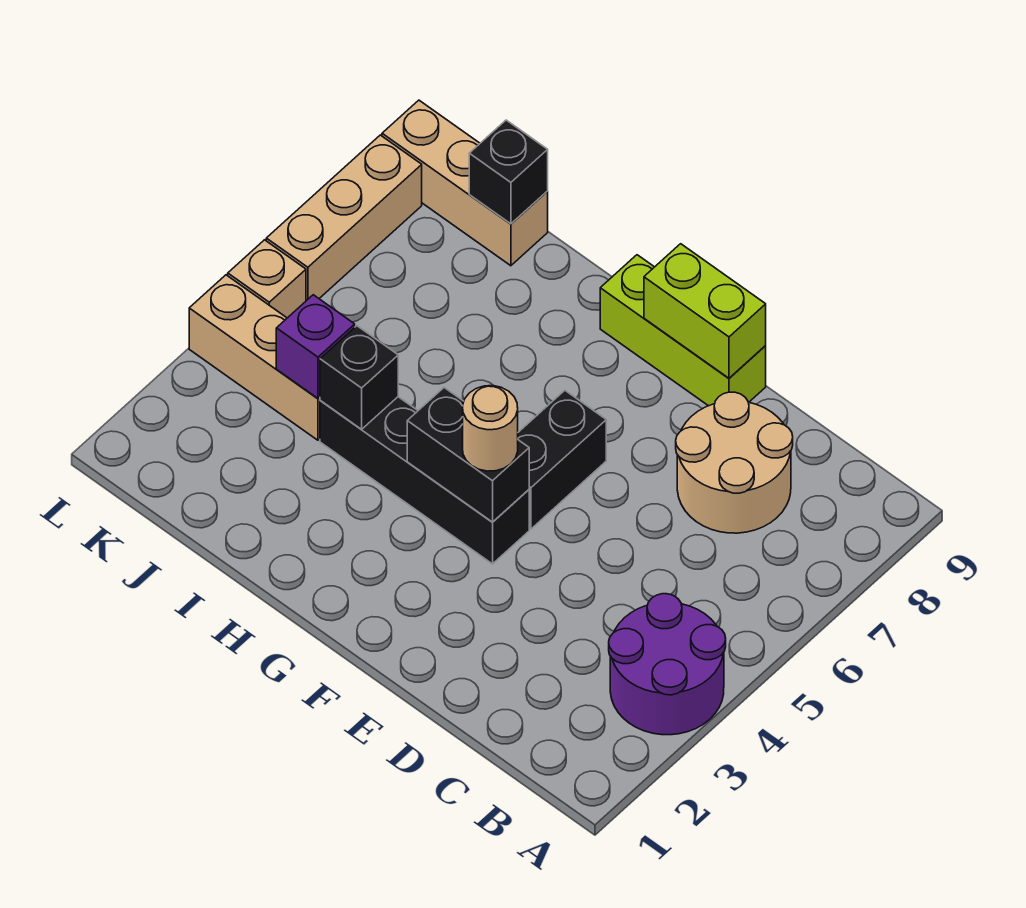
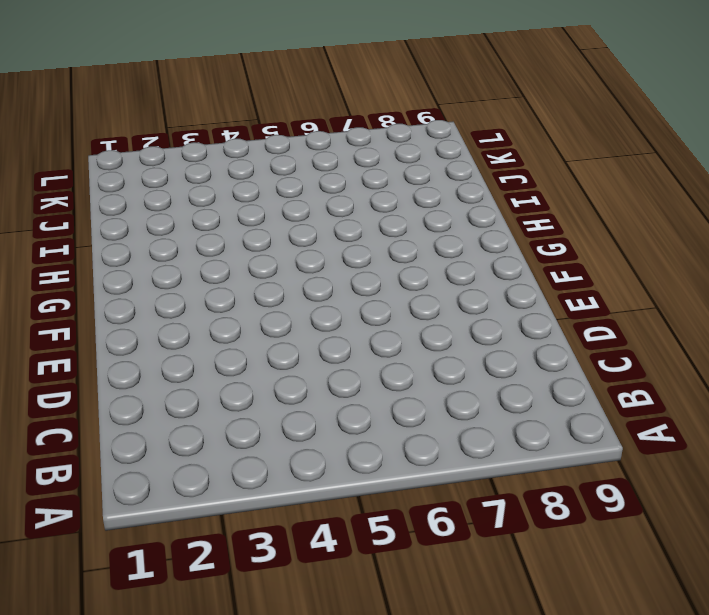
none -> purple 2x2 round brick [609,594,726,735]
none -> tan 2x2 round brick [676,392,793,533]
none -> lime 1x3 brick [600,255,766,406]

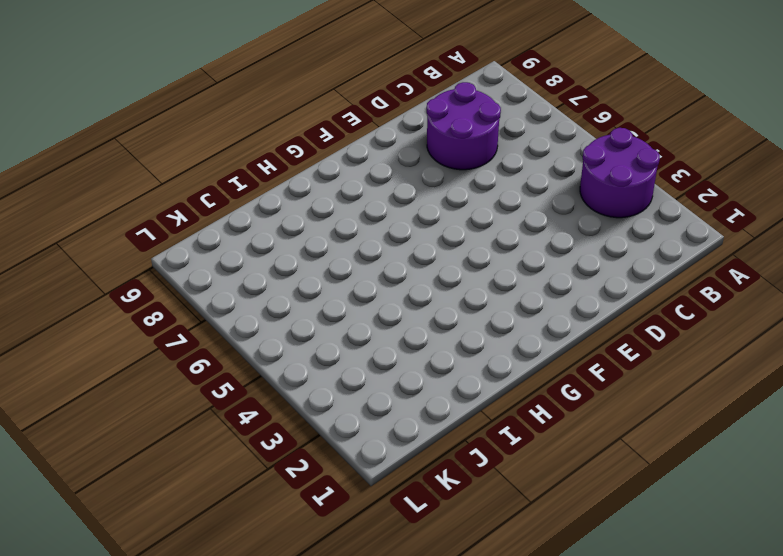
purple 2x2 round brick [427,82,501,170] -> tan 2x2 round brick [676,392,793,533]
none -> lime 1x3 brick [600,255,766,406]
none -> black 1x4 brick [320,397,529,564]
none -> black 1x2 brick [518,391,606,529]

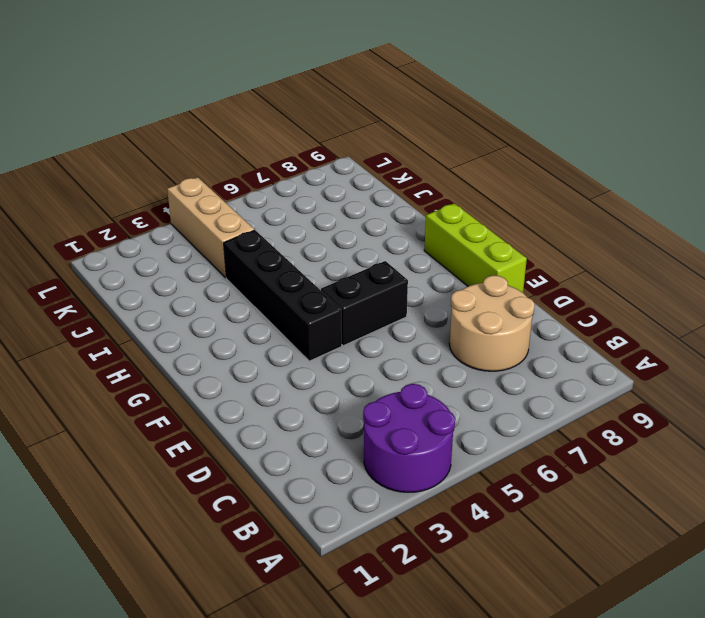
none -> tan 1x3 brick [382,100,548,266]
none -> tan 1x1 brick [228,240,306,318]
none -> tan 1x3 brick [266,135,422,301]

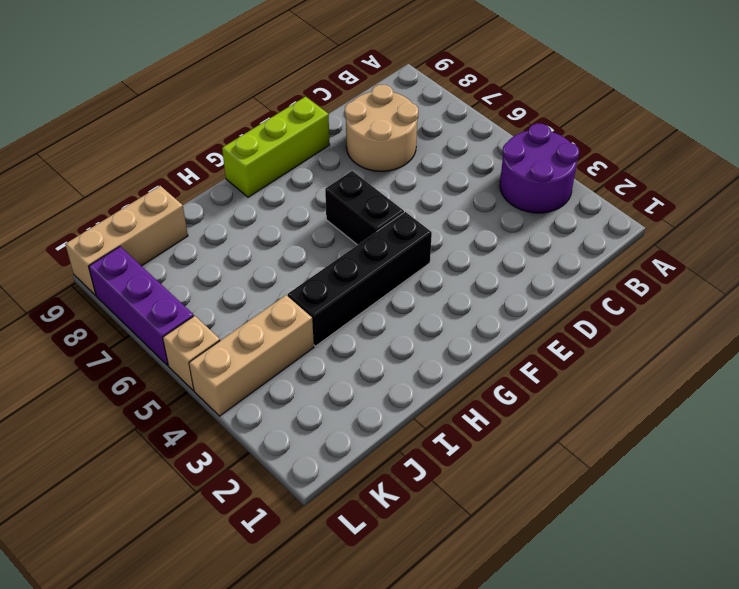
purple 1x3 brick [89,247,194,365] -> tan 1x3 brick [266,135,422,301]
none -> lime 1x2 brick [644,244,766,378]
none -> black 1x2 brick [407,388,529,522]
none -> black 1x1 brick [320,326,398,429]

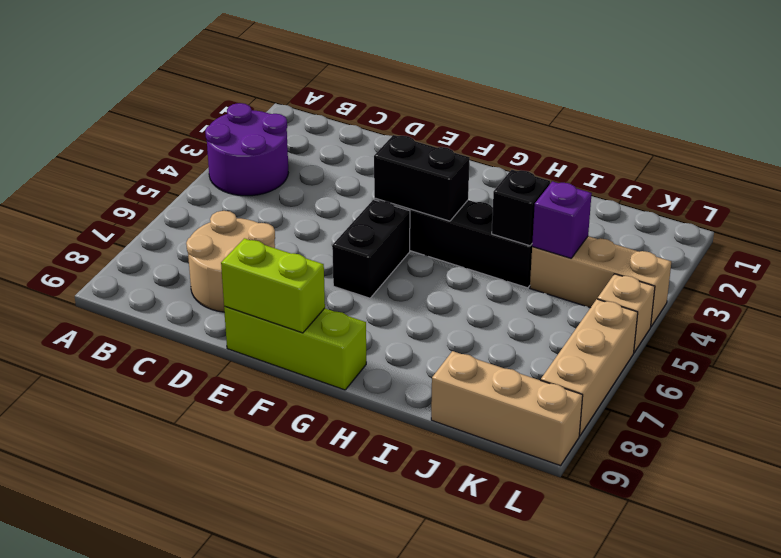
none -> black 1x1 brick [469,120,548,224]
none -> tan 1x1 round brick [463,386,518,471]

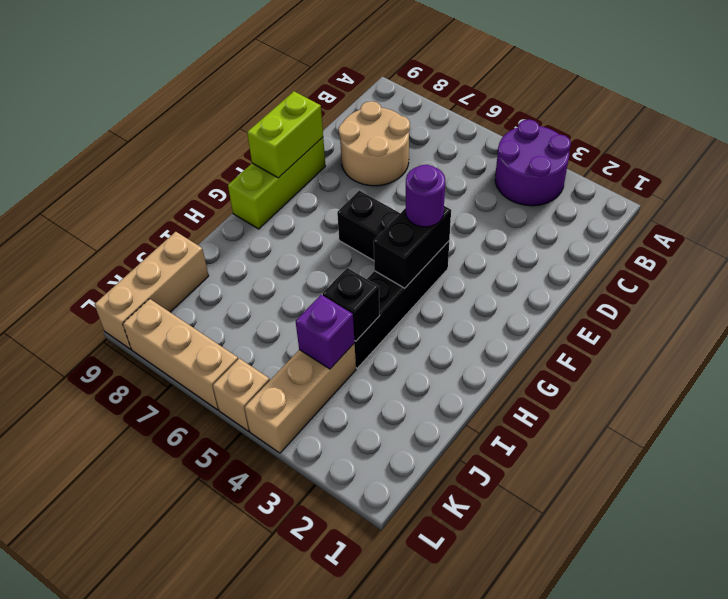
purple 1x1 round brick [406,165,445,227] -> tan 1x1 round brick [463,386,518,471]
none -> black 1x1 brick [469,120,548,224]

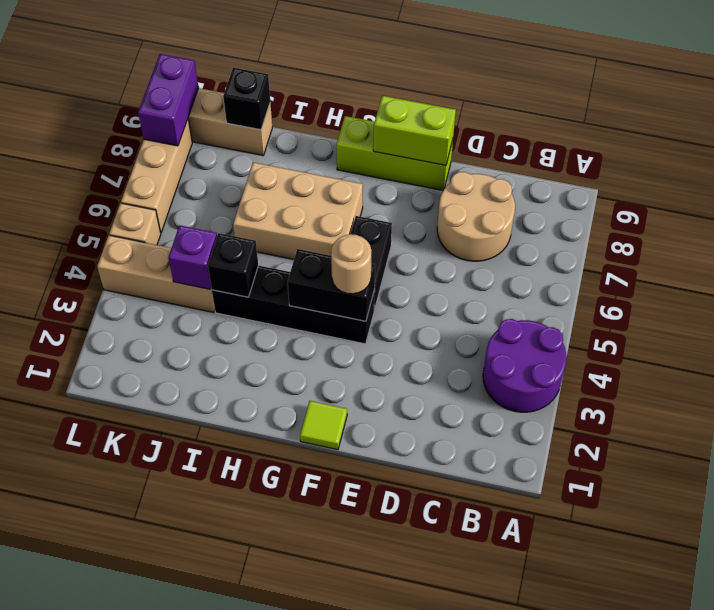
lime 1x1 tile [300,401,347,450] -> none
tan 2x3 brick [233,162,363,260] -> none
purple 1x2 brick [138,54,198,146] -> none

